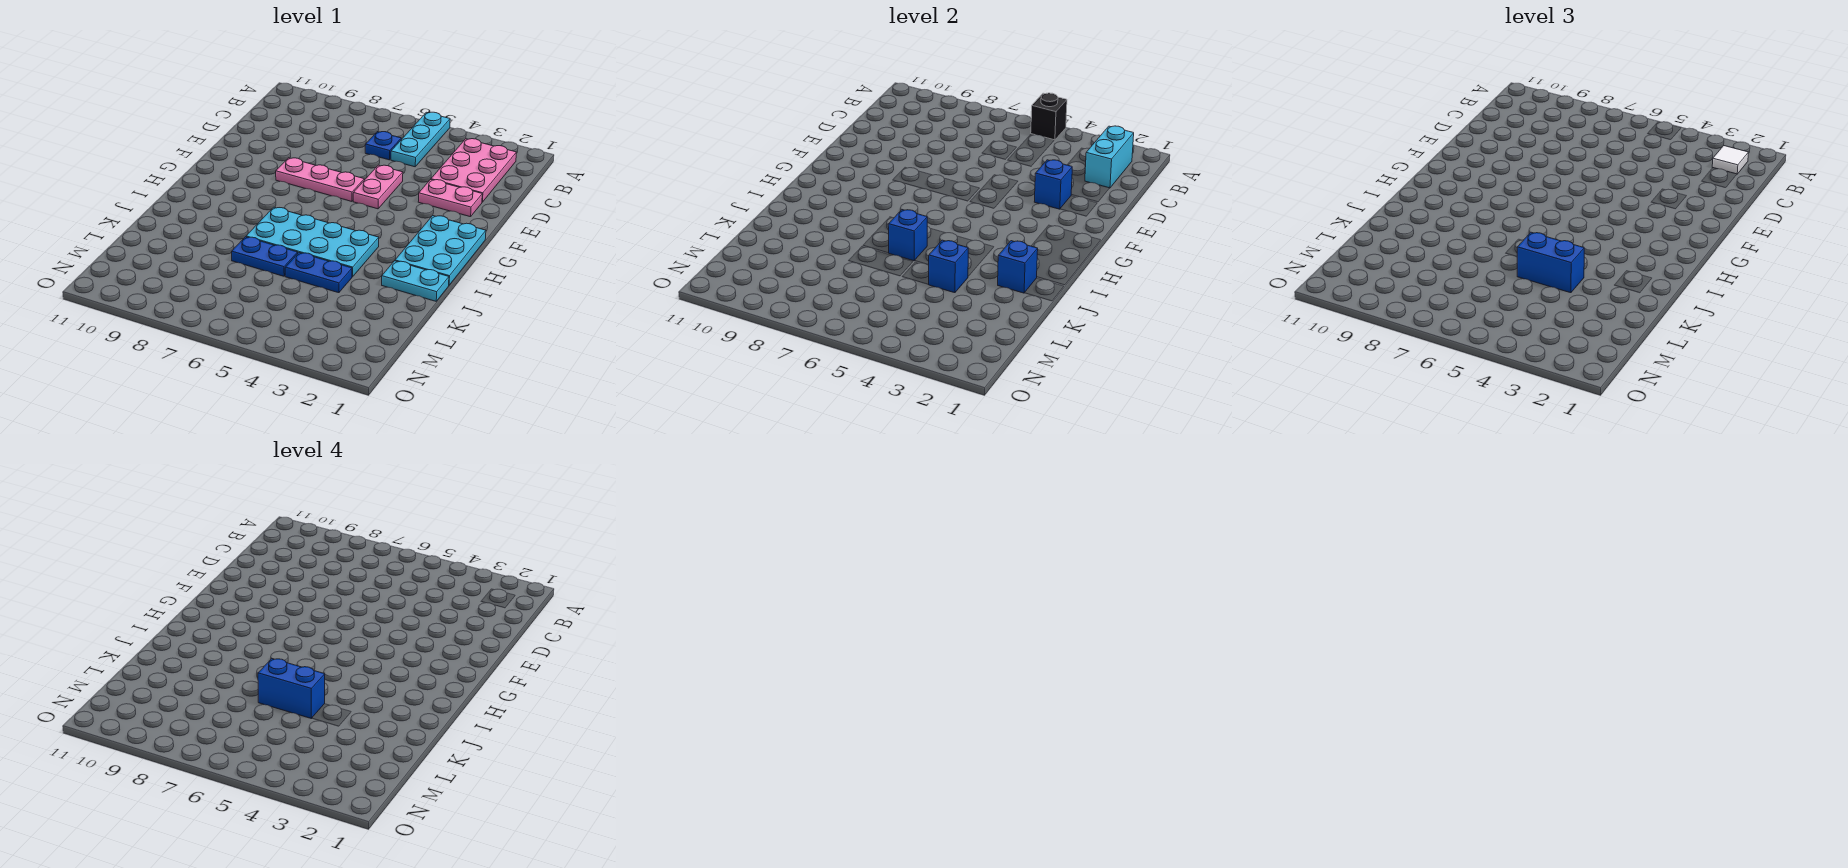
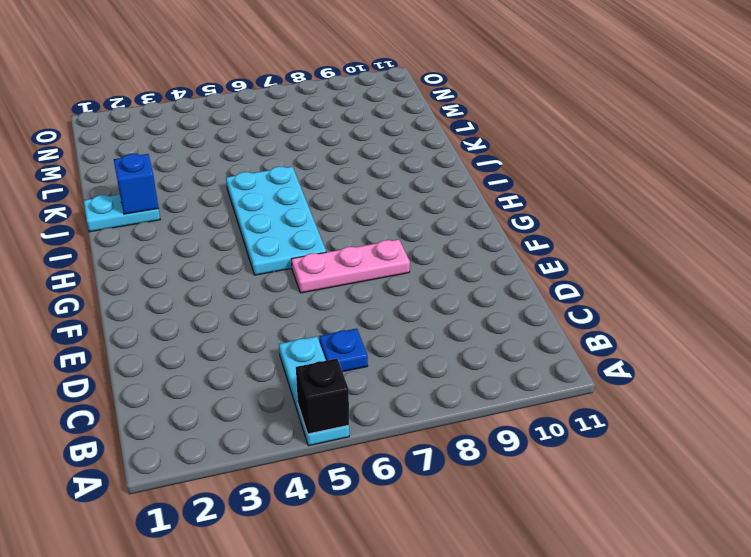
cyan 2x4 plate [226,167,326,275] -> cyan 2x4 plate turned to [246,207,379,277]
none -> pink 2x3 plate [431,139,517,202]
none -> pink 1x2 plate [418,179,482,217]
none -> pink 1x2 plate [353,165,403,209]

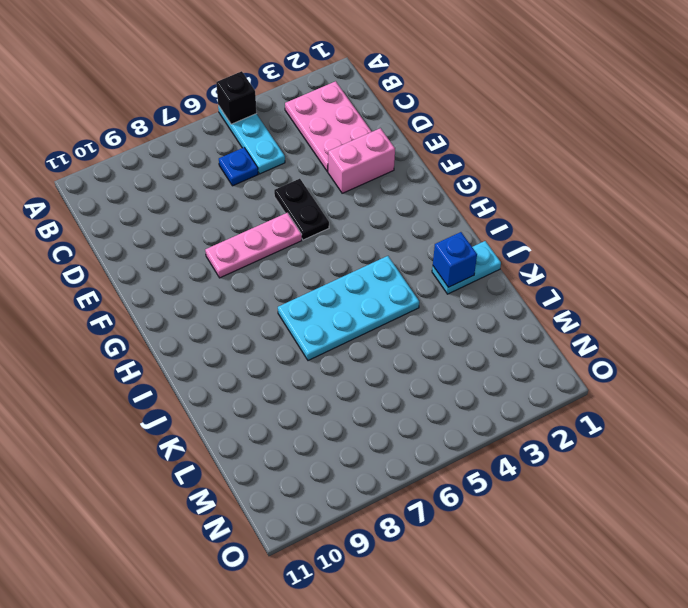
pink 1x2 brick [328,128,395,193] -> pink 1x2 plate [418,179,482,217]
black 1x2 plate [274,179,329,240] -> pink 1x2 plate [353,165,403,209]
none -> cyan 2x3 plate [395,216,486,285]
none -> blue 1x2 plate [285,253,352,293]
none -> blue 1x2 plate [232,237,298,276]

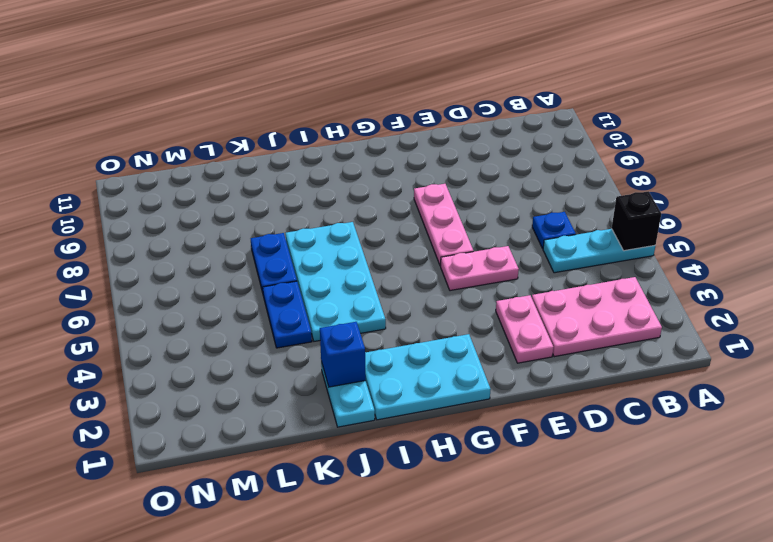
none -> cyan 1x2 brick [1085,126,1134,188]
none -> blue 1x1 brick [1034,160,1072,209]
none -> blue 1x1 brick [888,210,927,261]

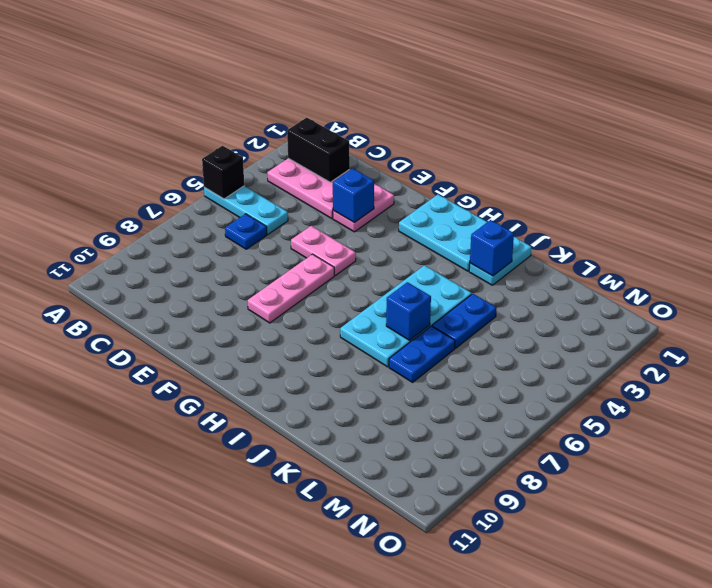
black 1x2 brick [287,118,350,182] -> cyan 1x2 brick [1085,126,1134,188]
none -> blue 1x1 brick [928,240,968,293]
none -> white 1x1 tile [1712,146,1749,174]
none -> blue 1x2 brick [1517,232,1584,293]

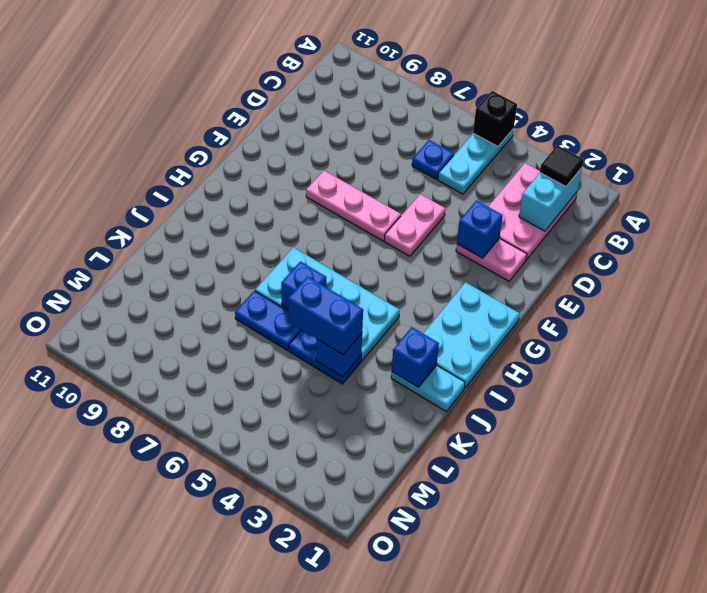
black 1x1 tile [540,145,584,186] -> white 1x1 tile [1712,146,1749,174]
none -> blue 1x2 brick [258,659,325,718]

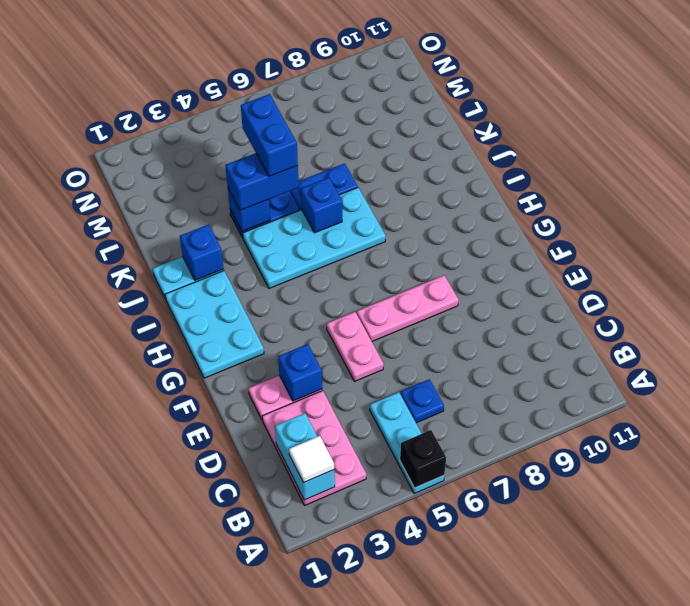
blue 1x2 brick [241,94,298,176] -> blue 1x2 brick turned to [258,659,325,718]

